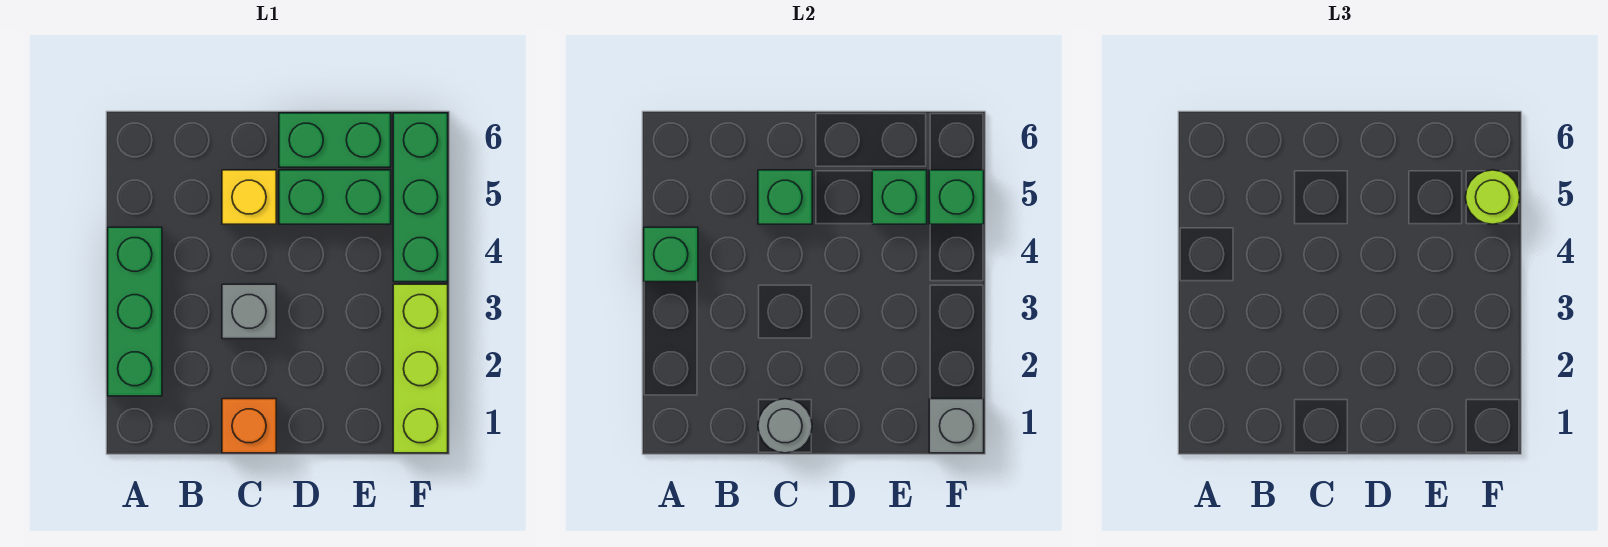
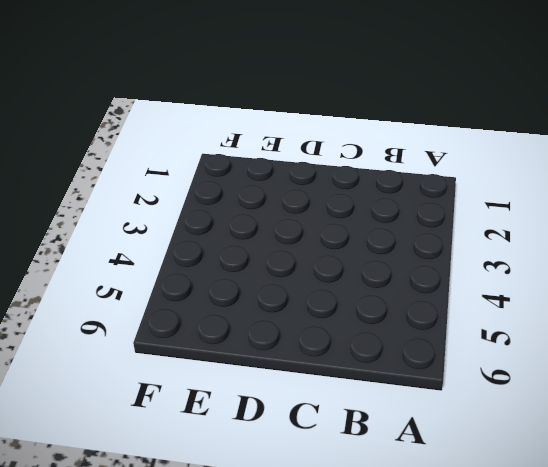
none -> green 1x3 brick [108,227,162,396]
none -> orange 1x1 brick [222,399,276,453]
none -> grey 1x1 brick [222,284,276,339]

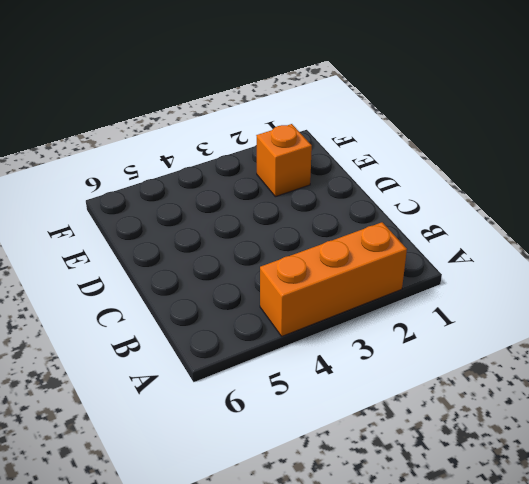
orange 1x3 brick [260,222,407,336] -> green 1x3 brick [108,227,162,396]
orange 1x1 brick [256,124,312,197] -> orange 1x1 brick moved to [222,399,276,453]
none -> grey 1x1 brick [222,284,276,339]
none -> yellow 1x1 brick [222,170,276,224]
none -> green 1x2 brick [279,170,391,224]

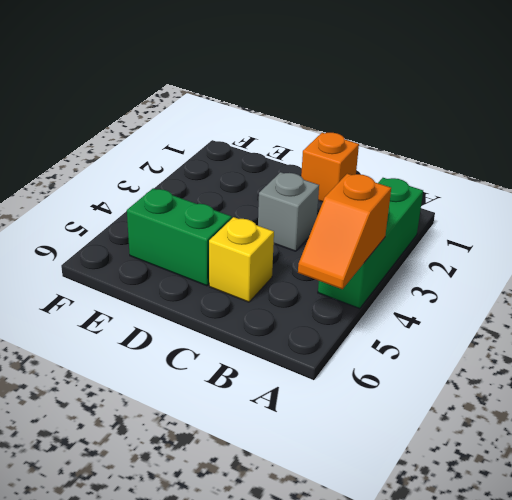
orange 1x2 slope [298,174,391,289] -> green 1x1 brick [644,227,698,282]
none -> green 1x2 brick [279,113,391,167]
none -> lime 1x3 brick [393,284,448,453]
none -> green 1x3 brick [393,113,448,282]

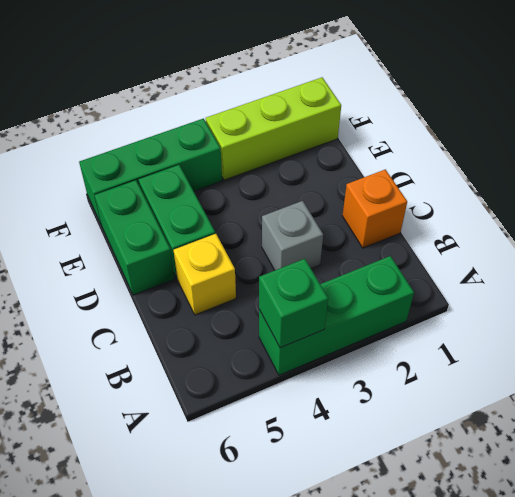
none -> grey 1x1 round brick [758,399,812,453]
none -> green 1x1 brick [758,170,812,224]
none -> green 1x1 brick [872,170,927,224]

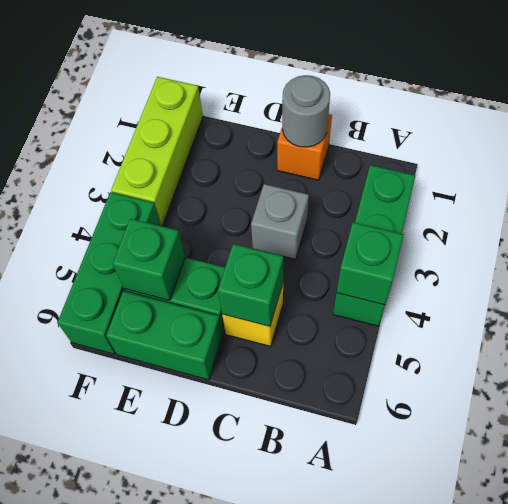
none -> grey 1x1 brick [929,399,984,453]
none -> green 1x1 brick [929,170,984,224]
none -> lime 1x1 round brick [1465,170,1520,224]

